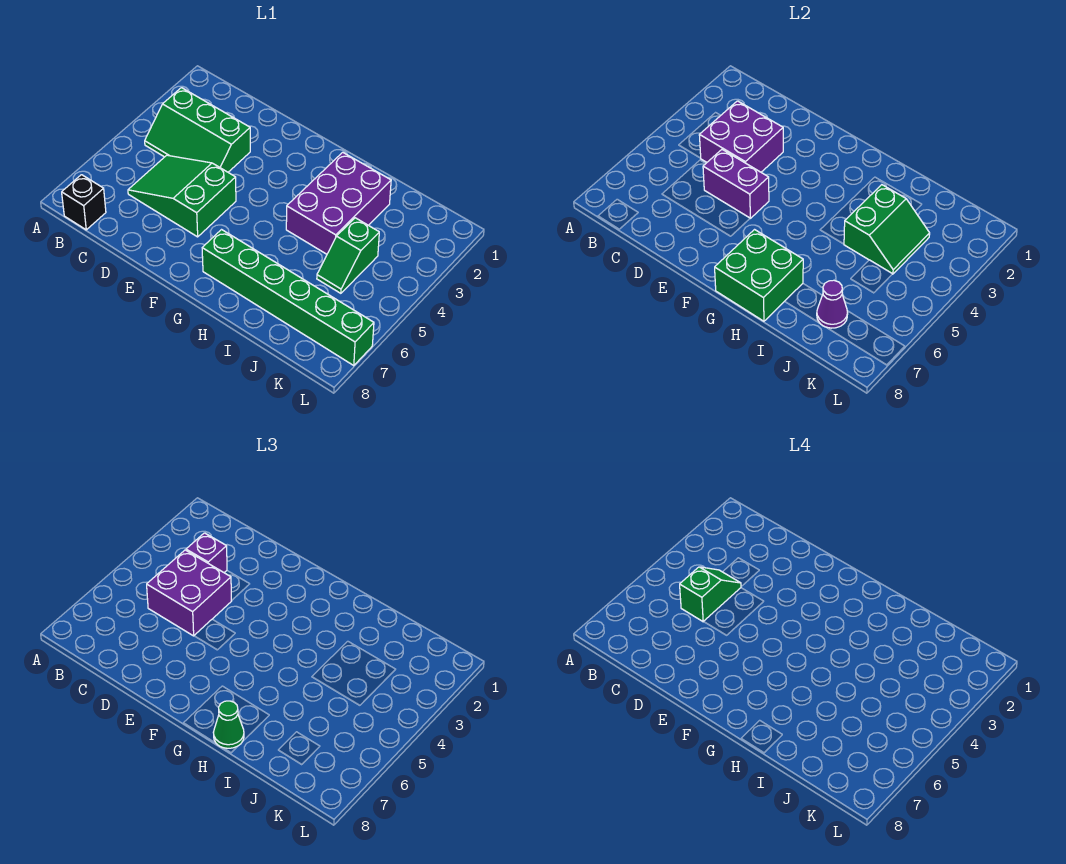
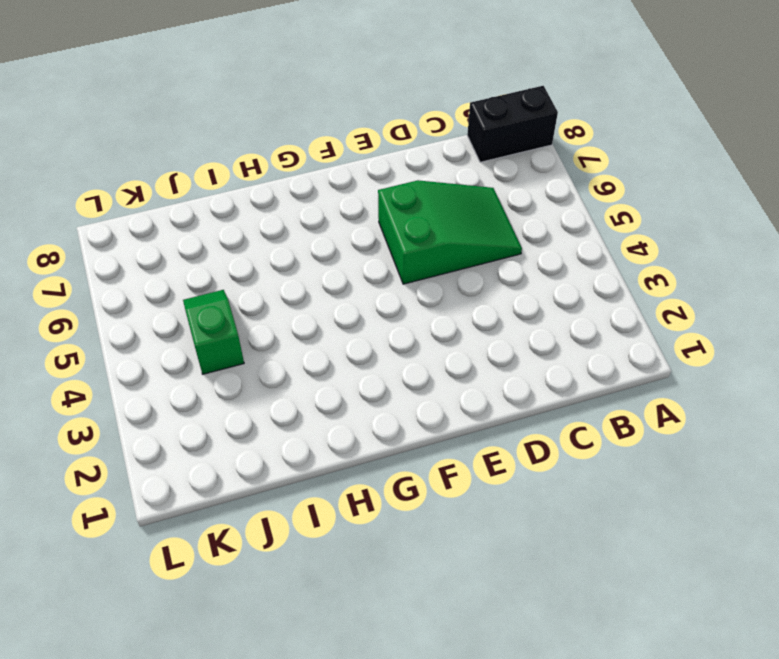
black 1x2 brick [467,86,558,162] -> black 1x1 brick [62,175,106,230]
none -> green 2x3 slope [145,88,250,172]
none -> green 1x6 brick [202,230,374,366]
none -> purple 2x3 brick [286,152,391,254]

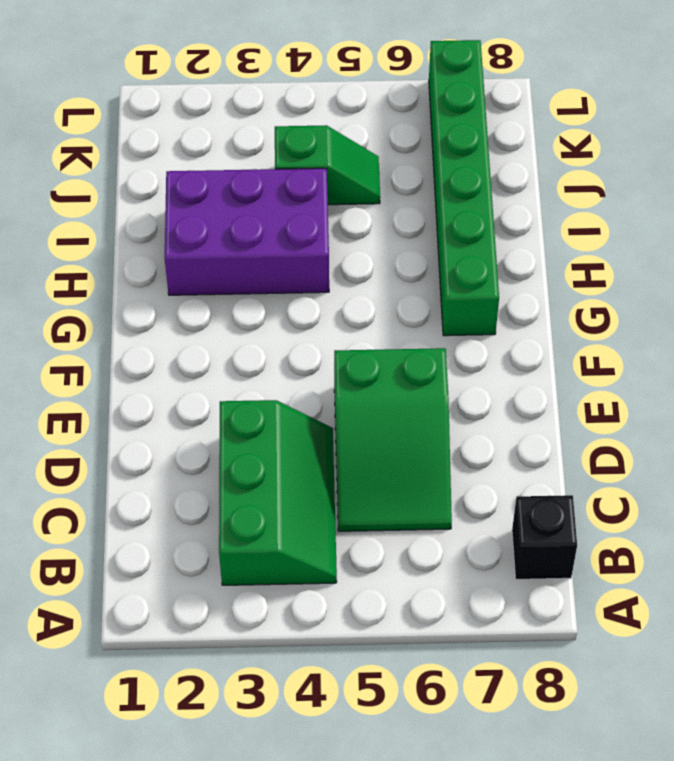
none -> purple 2x2 brick [699,101,783,172]
none -> purple 1x2 brick [703,150,769,218]
none -> green 2x2 brick [715,230,803,321]

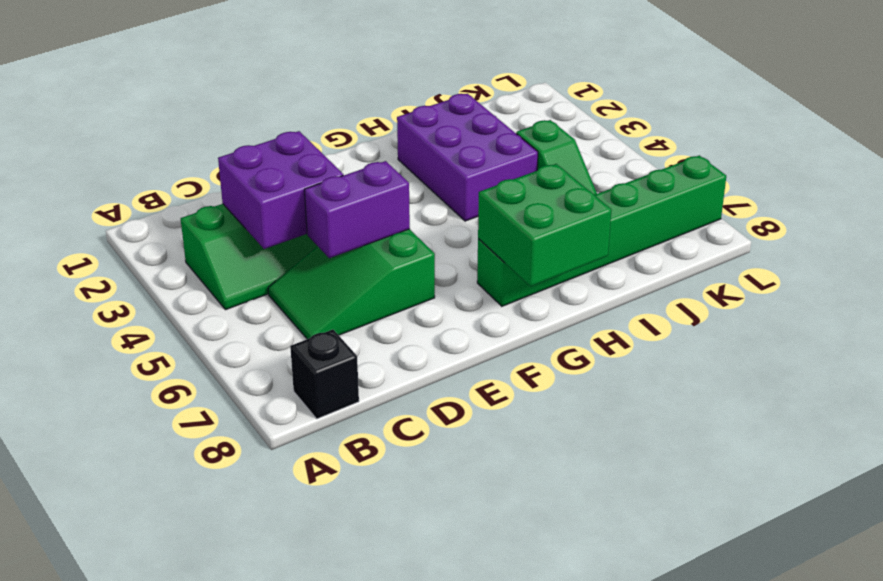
none -> green 2x2 slope [844,185,930,274]
none -> purple 1x1 cone [817,280,848,328]
none -> purple 1x1 brick [186,533,227,572]

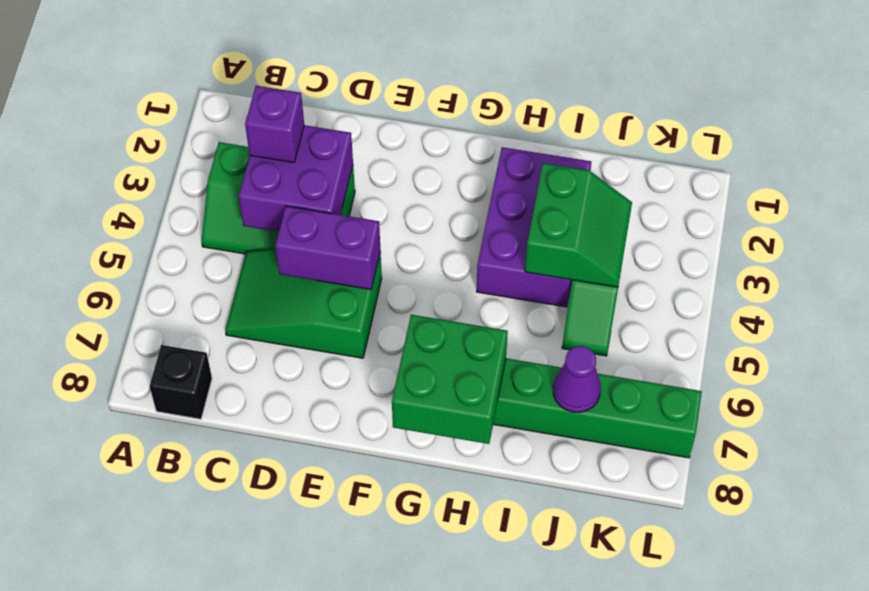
none -> purple 2x2 brick [147,550,232,636]
none -> green 1x1 cone [213,701,244,748]
none -> green 1x2 slope [680,567,741,622]

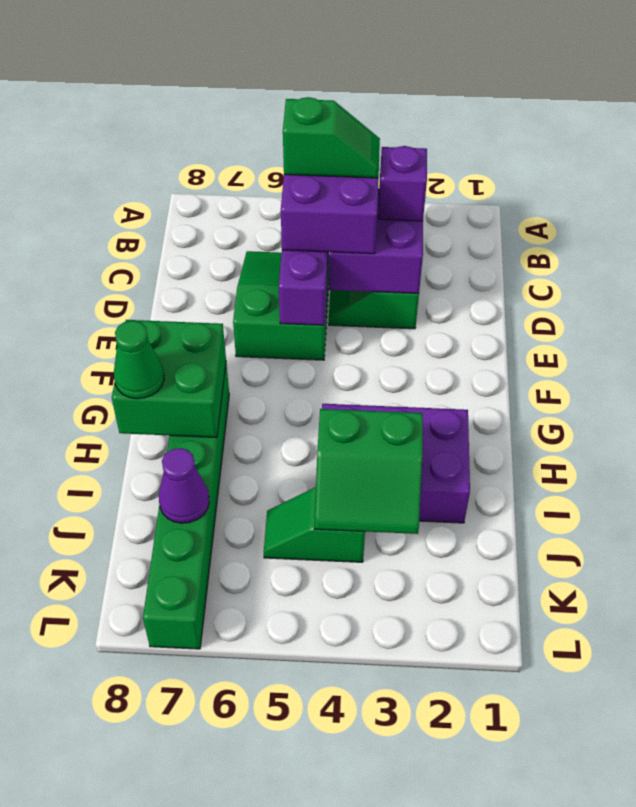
none -> black 1x1 brick [62,175,106,230]

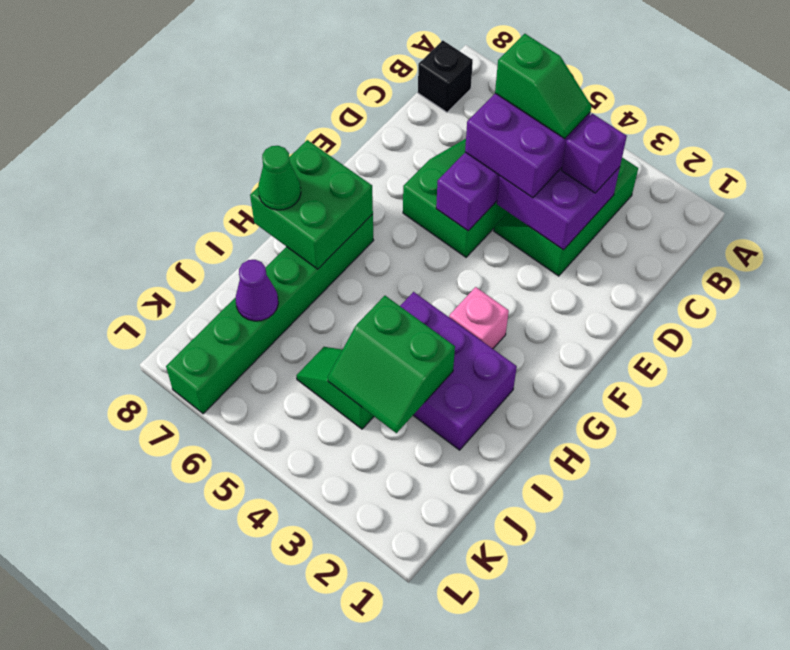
pink 1x1 brick [449,287,509,349] -> none

